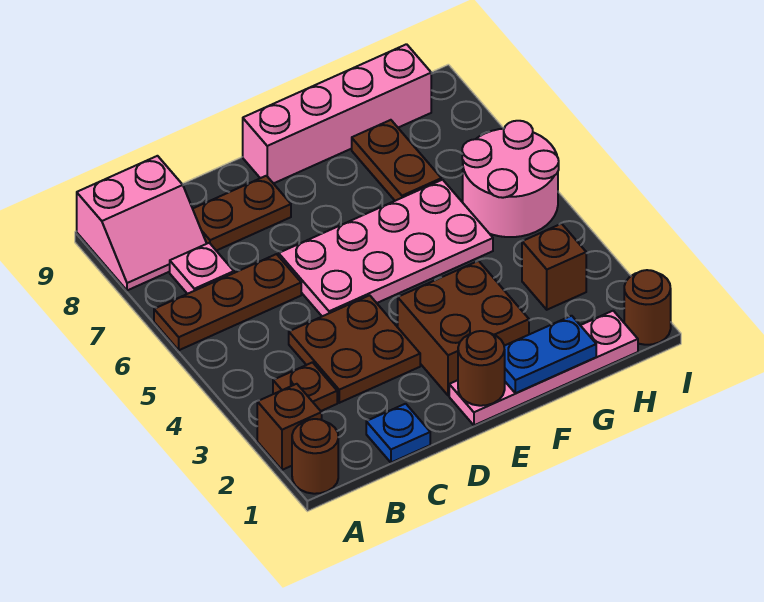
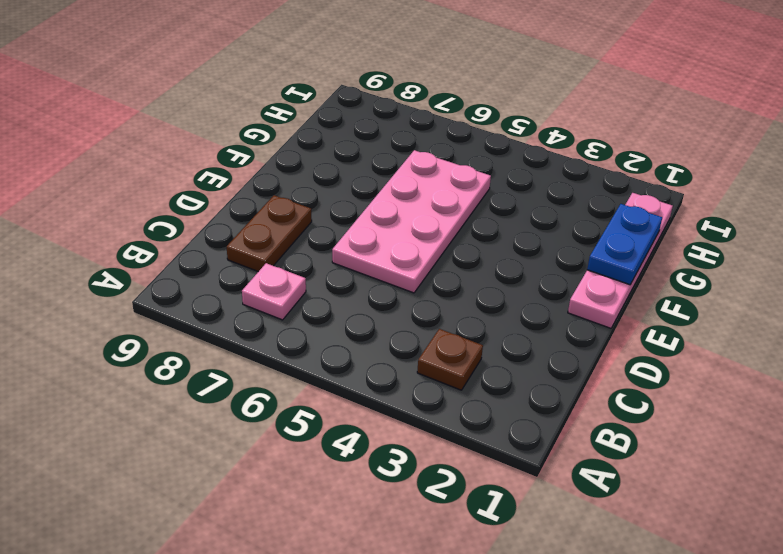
none -> brown 1x1 round brick [292,419,338,494]
none -> brown 1x1 brick [257,384,322,470]
none -> brown 1x3 plate [154,254,301,350]

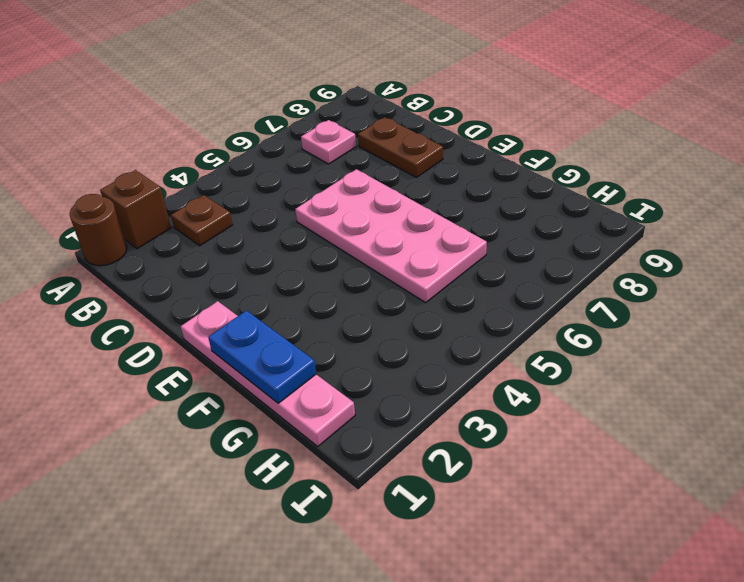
none -> brown 1x3 plate [154,254,301,350]
none -> pink 2x2 slope [77,156,207,290]
none -> blue 1x1 plate [366,404,430,463]

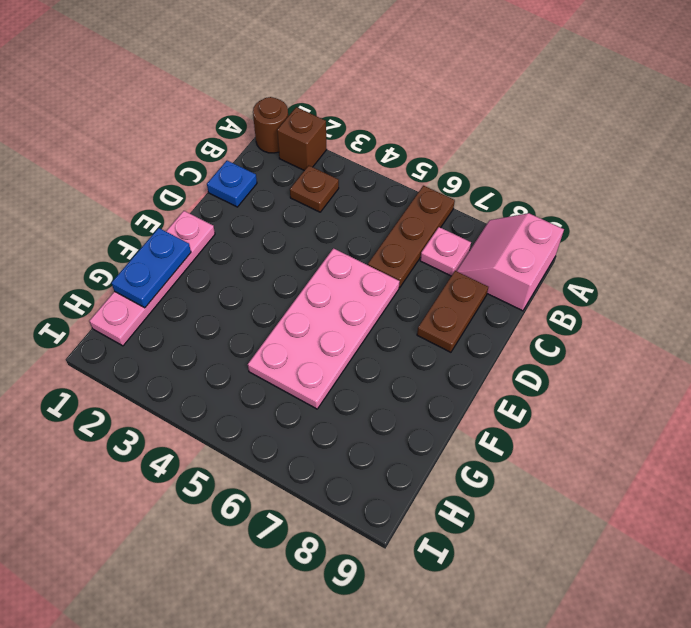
none -> brown 2x2 plate [289,295,420,403]
none -> brown 2x2 brick [398,261,529,396]
none -> pink 1x4 brick [243,44,431,184]

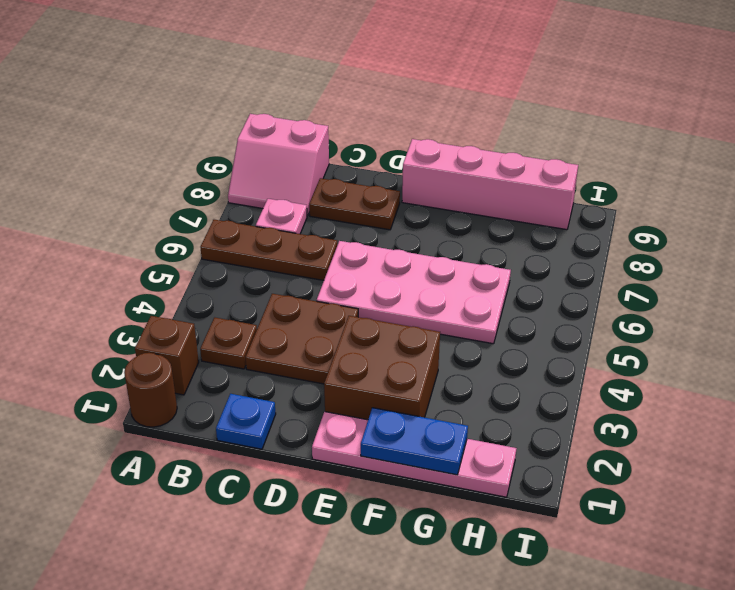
none -> brown 1x2 plate [352,120,441,201]
none -> brown 1x1 brick [522,224,586,310]
none -> pink 2x2 round brick [462,121,559,237]

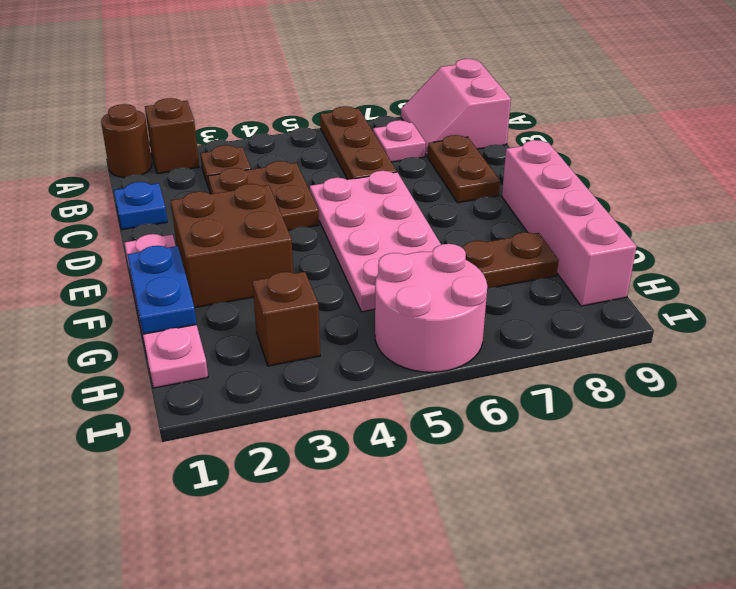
none -> brown 1x1 round brick [624,270,671,345]
none -> brown 1x1 round brick [458,331,505,406]

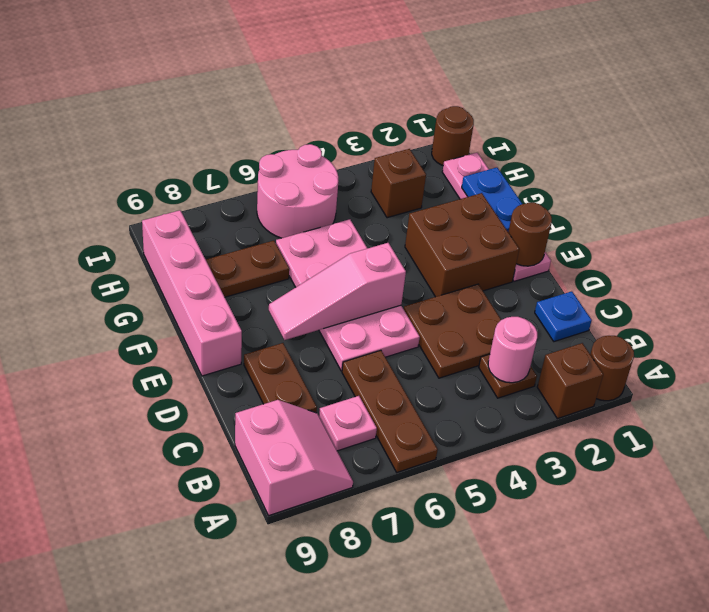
pink 1x1 round brick [488,317,537,383] -> none
pink 1x3 slope [269,243,406,340] -> none

